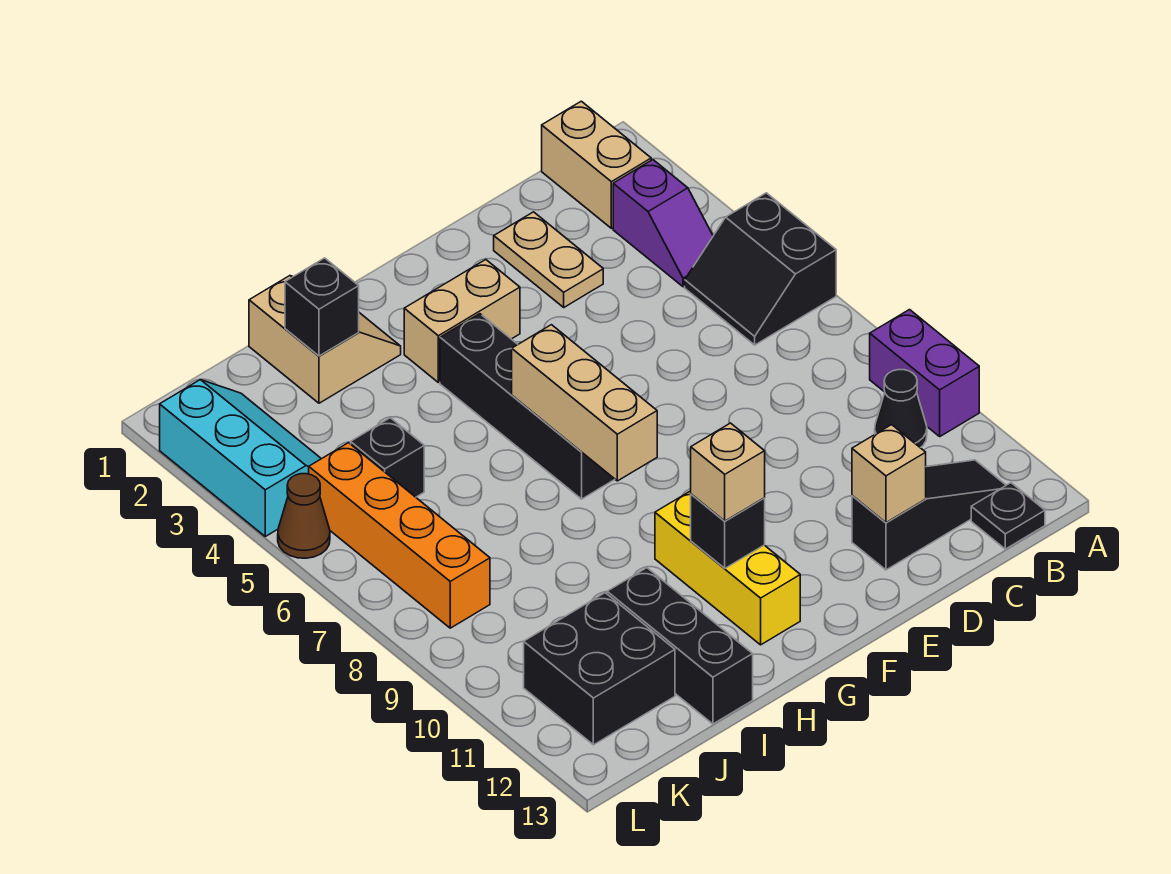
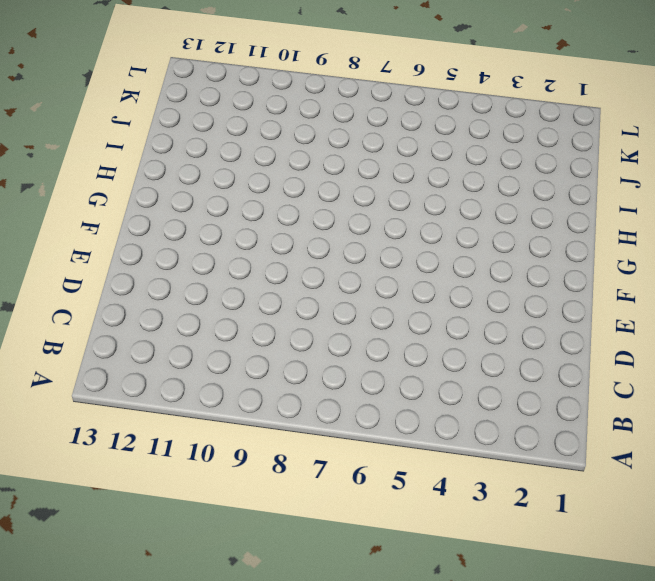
none -> black 2x2 slope [685,193,836,345]
none -> purple 1x2 brick [870,310,979,436]
none -> tan 1x2 brick [542,101,651,228]

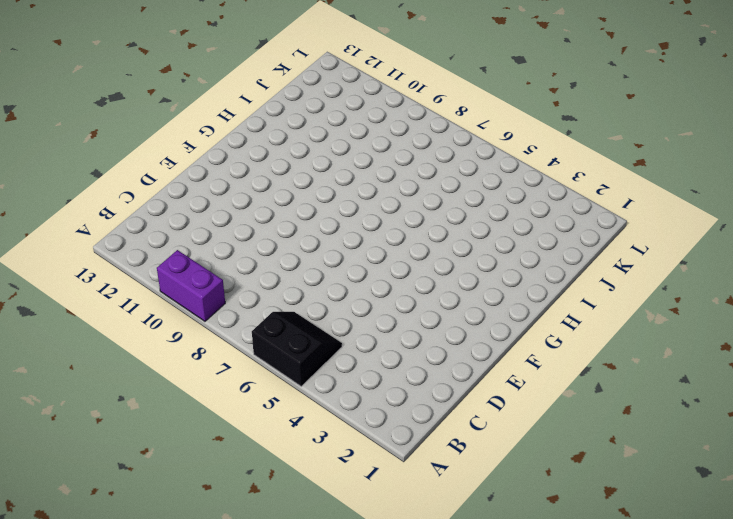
none -> tan 1x2 brick [542,101,651,228]
none -> purple 1x2 slope [613,160,713,287]
none -> black 1x1 cone [875,370,927,448]

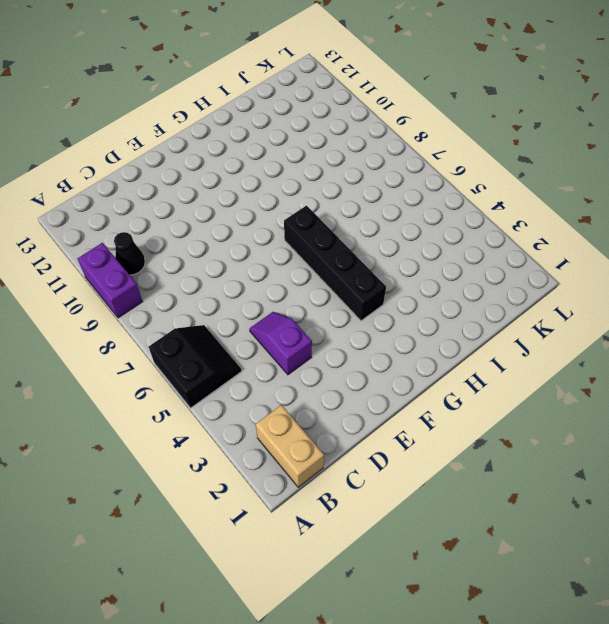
purple 1x2 slope [250,312,312,375] -> purple 1x2 slope moved to [613,160,713,287]
none -> black 1x3 slope [852,460,1006,570]
none -> black 1x1 plate [971,483,1045,549]
none -> tan 1x2 plate [494,212,603,307]

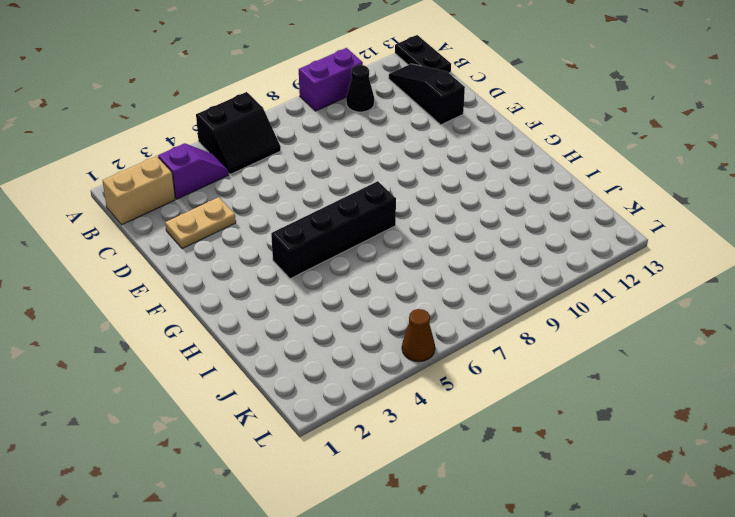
black 1x2 plate [395,35,451,73] -> black 1x1 plate [971,483,1045,549]
none -> tan 1x2 brick [404,260,520,382]
none -> yellow 1x3 brick [655,491,800,645]
none -> tan 2x2 slope [249,276,401,403]

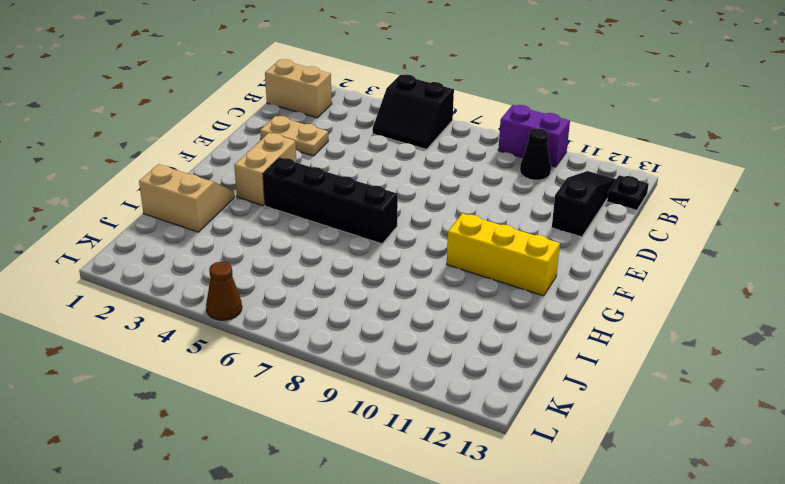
none -> purple 1x2 slope [613,160,713,287]
none -> black 1x3 brick [607,568,753,724]
none -> black 1x1 brick [351,418,424,497]

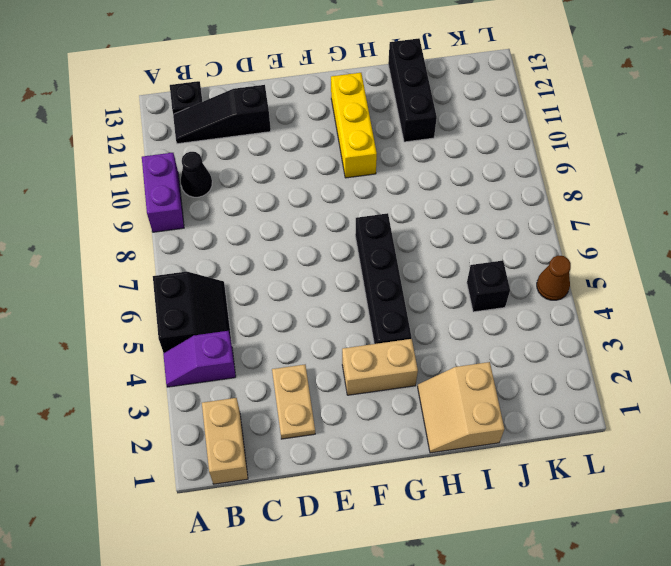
purple 1x2 slope [163,331,236,387] -> purple 1x2 slope turned to [613,160,713,287]
none -> black 2x2 brick [524,593,675,745]
none -> cyan 2x3 slope [160,380,321,536]
none -> orange 1x4 brick [309,443,490,628]

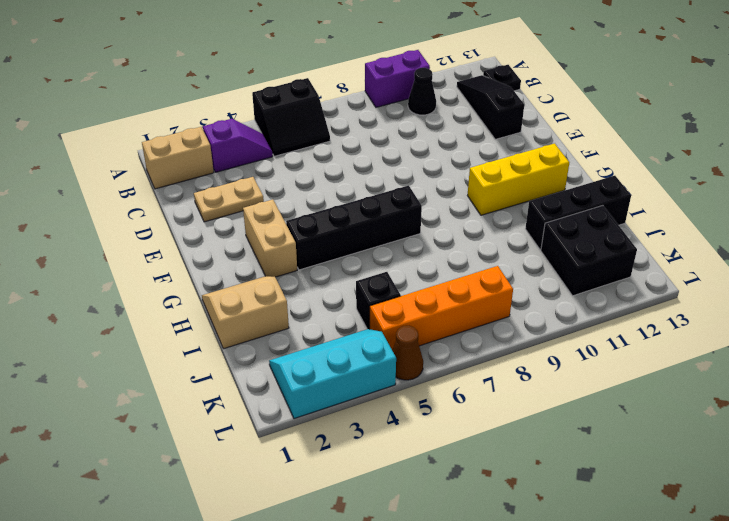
none -> tan 1x1 brick [852,425,926,523]
none -> tan 1x3 brick [512,325,657,481]
none -> black 1x1 brick [691,494,765,568]

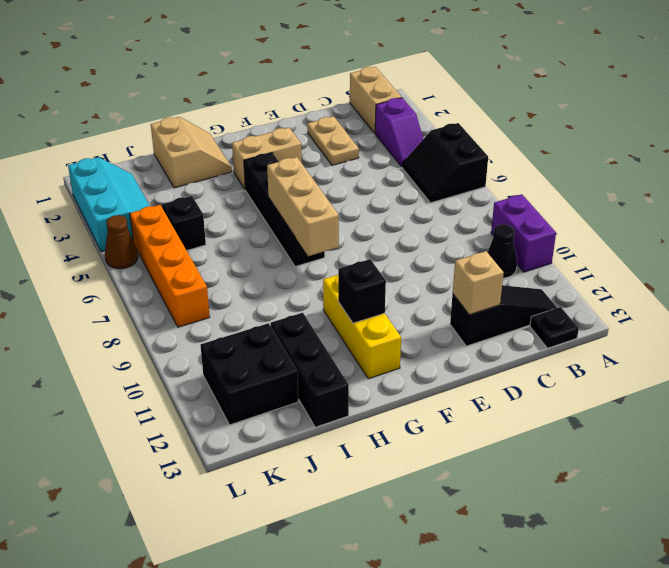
none -> black 1x1 brick [285,258,359,356]
none -> tan 1x1 brick [691,423,765,521]

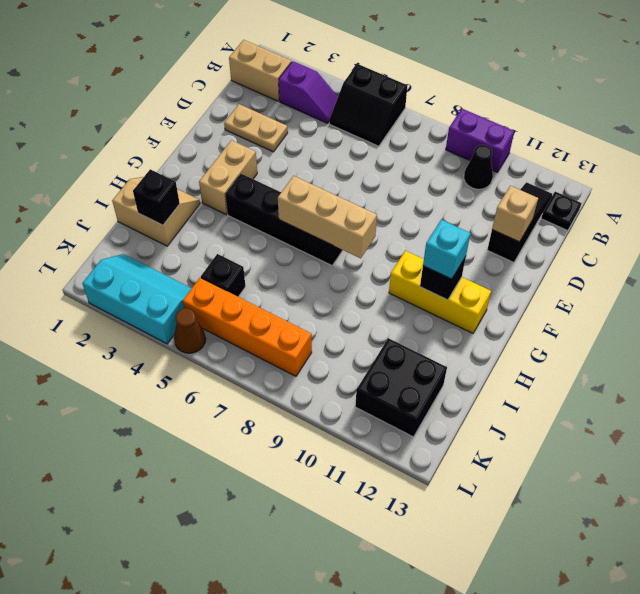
cyan 1x1 brick [423,220,470,279] -> tan 1x1 brick [691,423,765,521]
none -> black 1x3 brick [607,568,753,724]

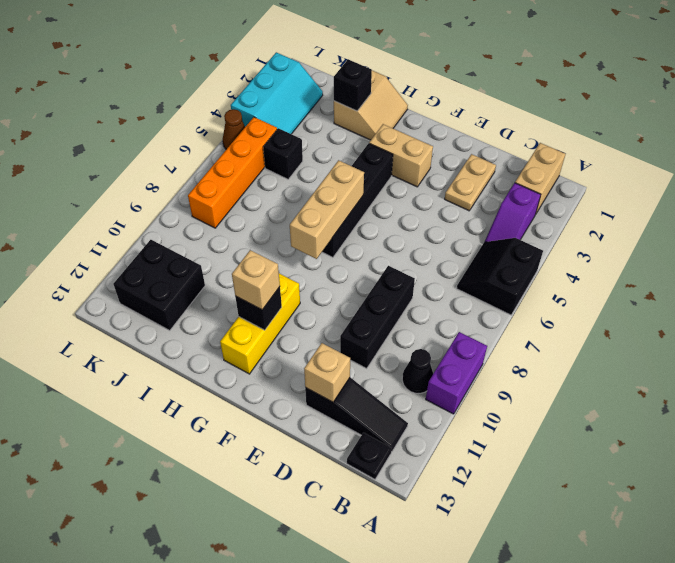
black 1x3 brick [340,266,415,368] -> black 1x3 brick moved to [607,568,753,724]

